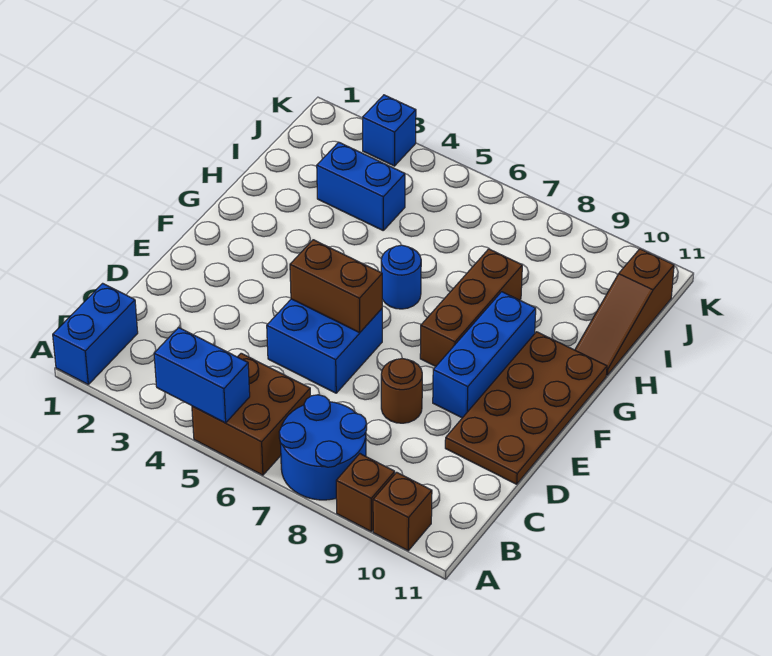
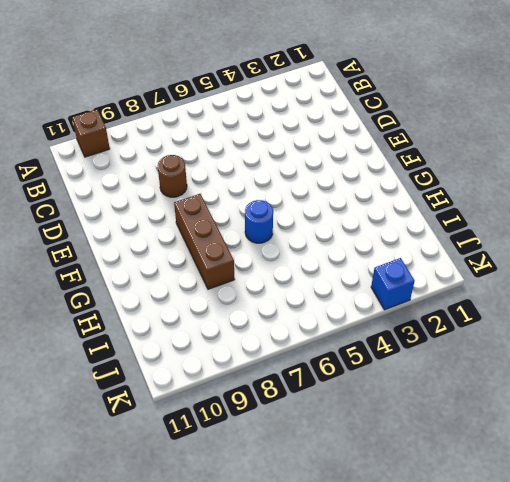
none -> blue 1x2 brick [53,283,138,384]
none -> brown 2x2 brick [192,353,310,475]
none -> blue 2x2 round brick [279,395,367,500]

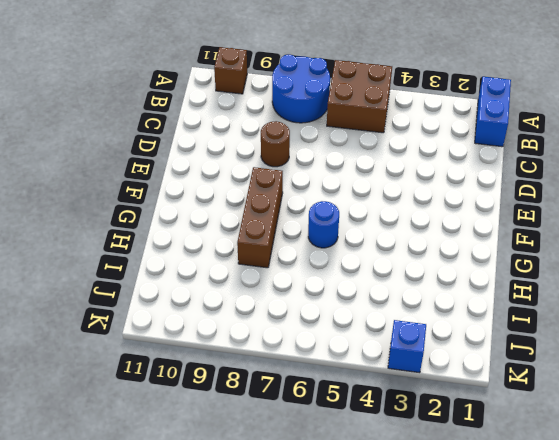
none -> brown 1x1 brick [336,454,395,531]
none -> blue 2x2 brick [267,299,382,393]
none -> brown 2x4 plate [445,332,607,484]

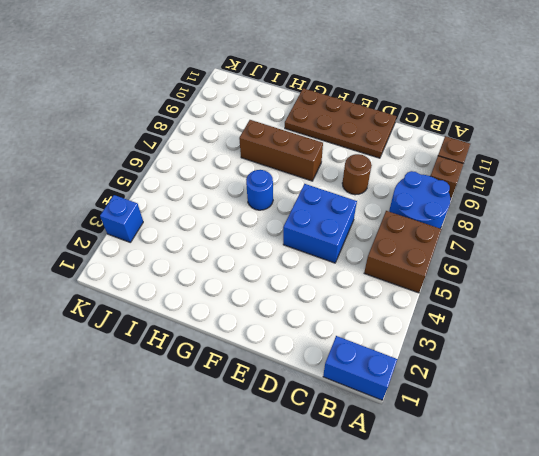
none -> blue 1x3 brick [433,292,536,418]
none -> brown 1x3 slope [575,249,674,375]
none -> blue 1x2 brick [317,142,405,230]

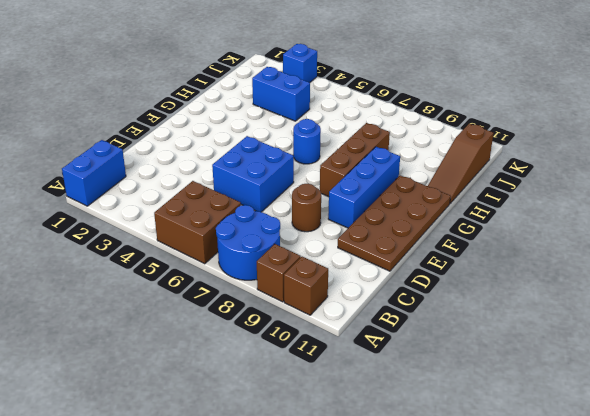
none -> blue 1x2 brick [154,327,250,423]
none -> brown 1x2 brick [290,240,382,333]

